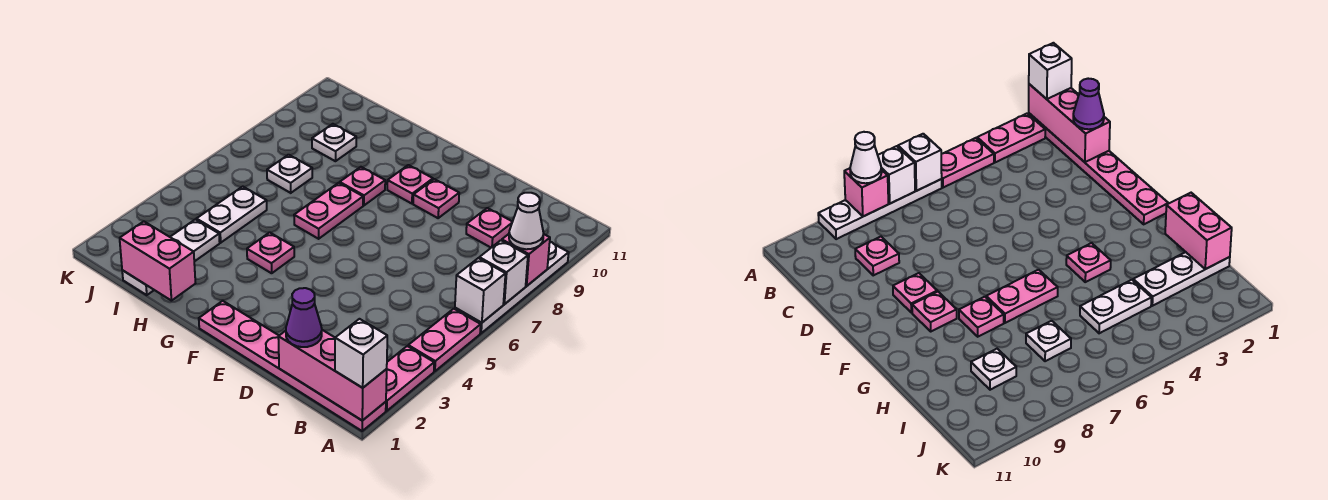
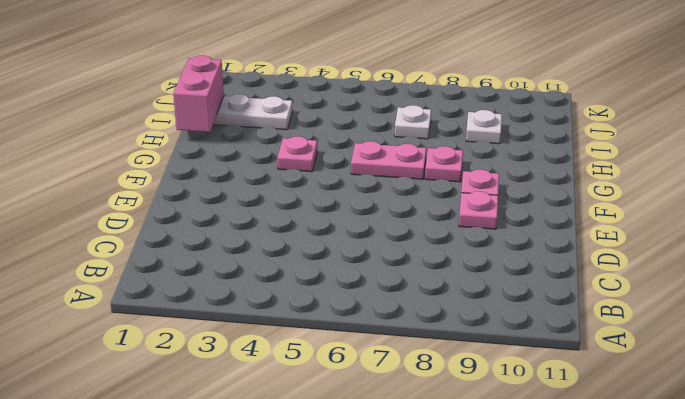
none -> pink 1x6 plate [199,301,386,431]
none -> pink 1x2 plate [386,346,434,411]
none -> pink 1x2 plate [408,309,481,371]

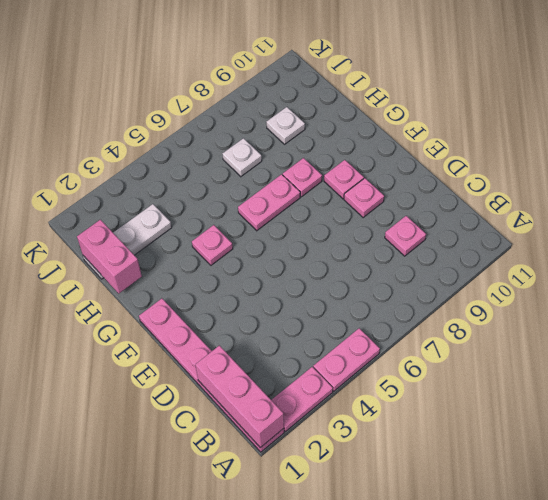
none -> white 1x4 plate [455,242,569,333]
none -> white 1x2 plate [197,187,267,243]
none -> white 1x1 brick [455,258,505,323]

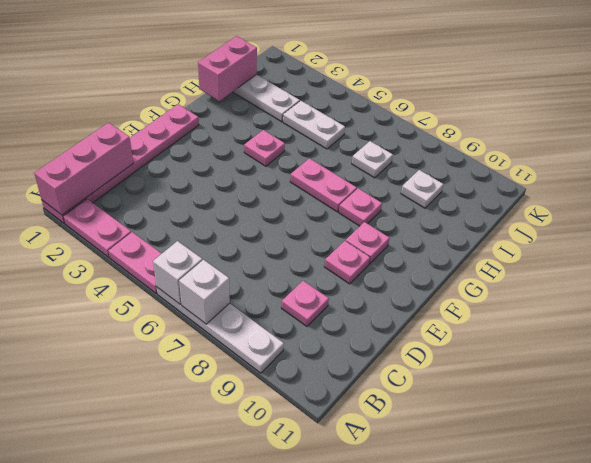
none -> pink 1x1 brick [502,234,550,286]
none -> white 1x1 brick [335,319,387,388]
none -> white 1x1 cone [509,193,544,249]

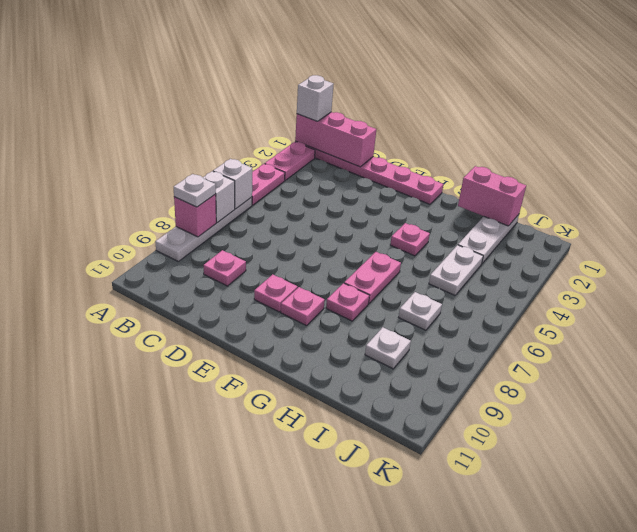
white 1x1 plate [174,174,216,207] -> white 1x1 cone [509,193,544,249]
none -> purple 1x1 cone [286,288,322,347]

